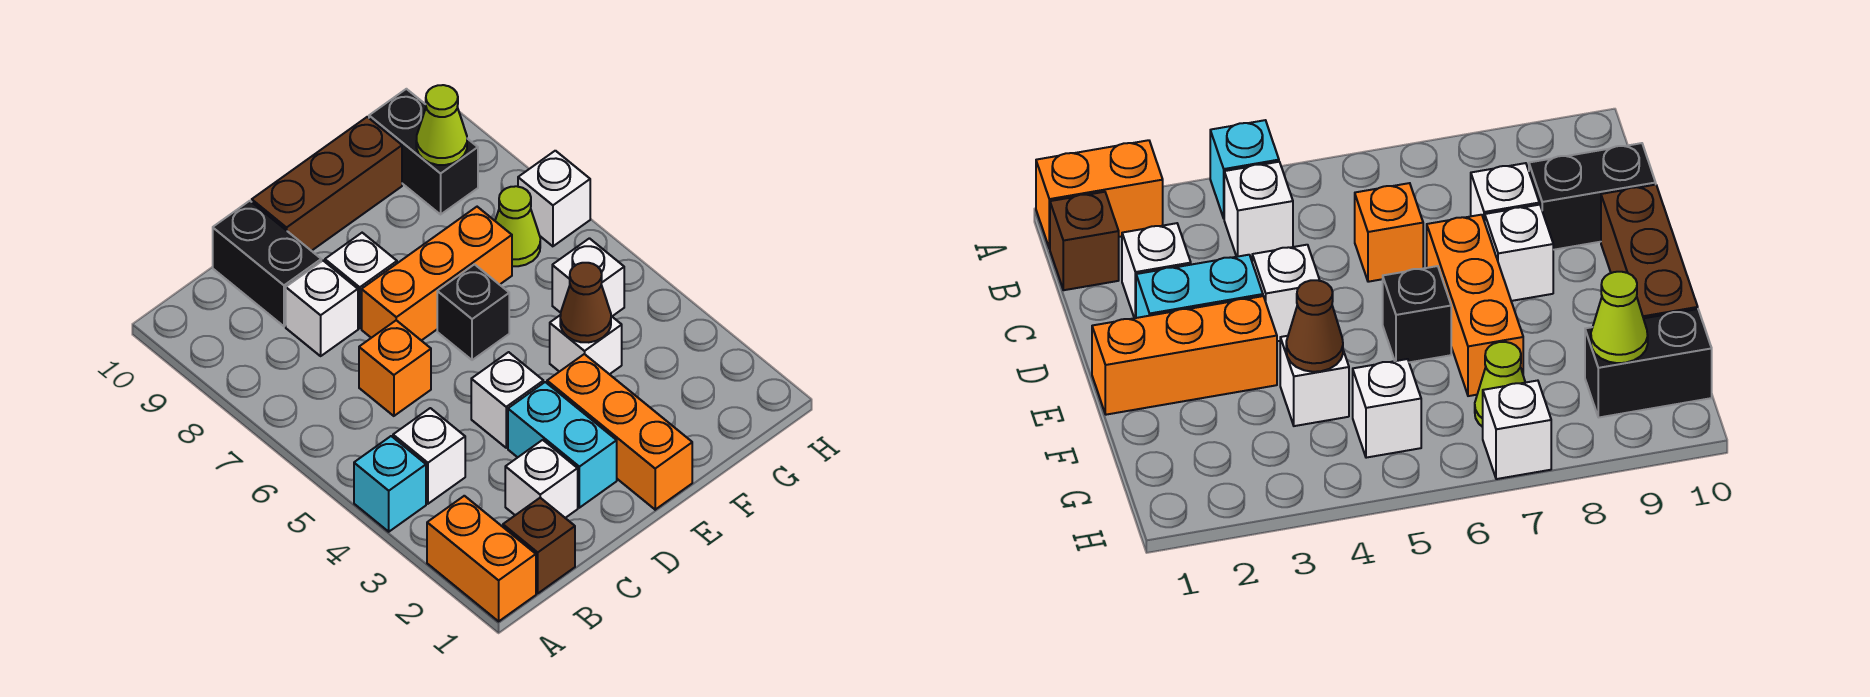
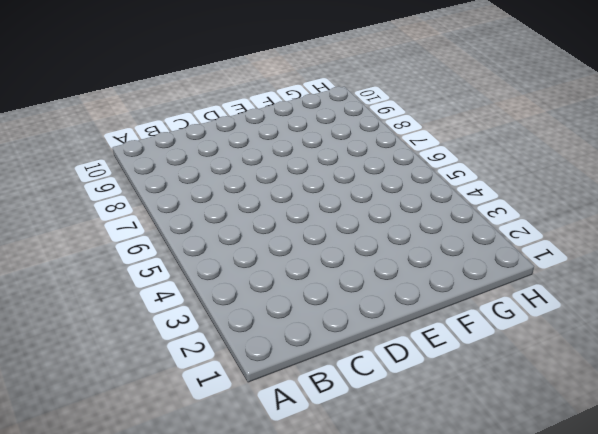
none -> orange 1x2 brick [427,496,536,621]
none -> cyan 1x1 brick [354,436,426,532]
none -> brown 1x1 brick [503,498,575,593]

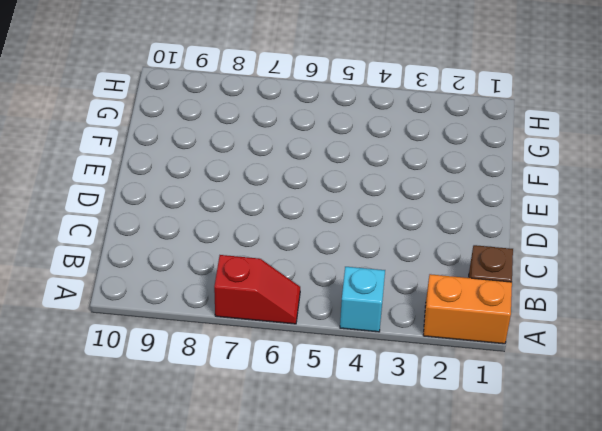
red 1x2 slope [214,255,300,324] -> none
none -> white 1x1 brick [393,408,465,504]
none -> white 1x1 brick [505,440,578,518]
none -> orange 1x1 brick [359,320,431,416]

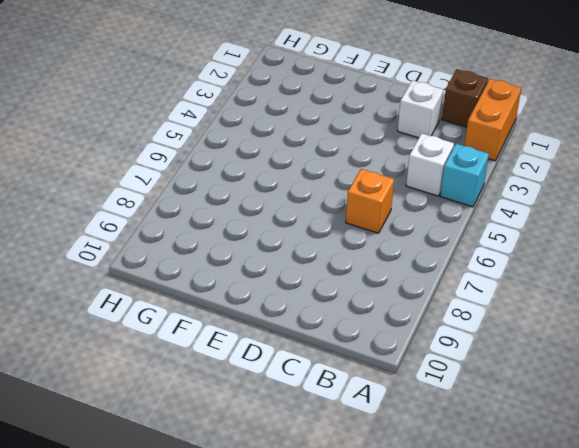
none -> white 1x1 brick [286,261,358,356]
none -> black 1x2 brick [213,201,321,326]
none -> cyan 1x2 brick [508,382,617,508]

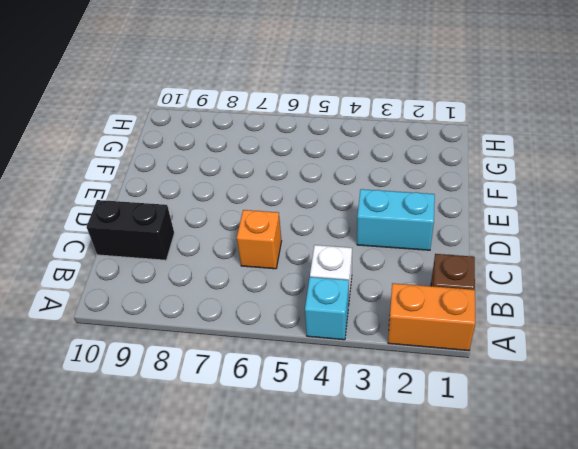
none -> white 1x1 brick [505,440,578,518]
none -> white 1x1 brick [286,261,358,356]
none -> white 1x1 brick [471,352,543,448]

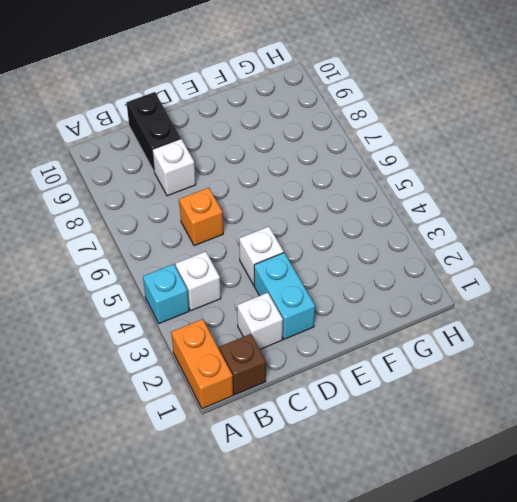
none -> orange 1x3 brick [362,207,512,341]
none -> white 1x1 brick [325,233,397,328]
none -> brown 1x3 brick [252,117,402,251]

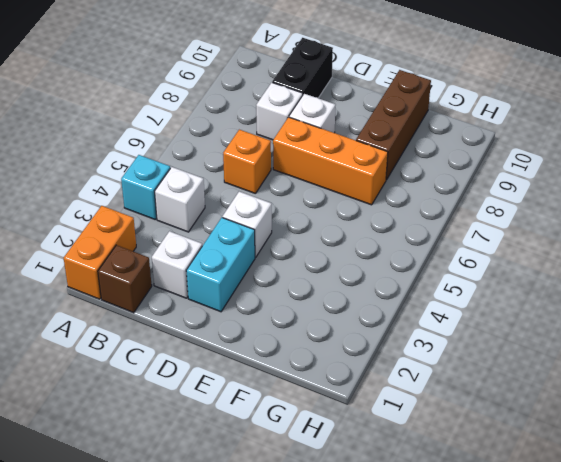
brown 1x3 brick [356,70,431,180] -> brown 1x3 brick turned to [252,117,402,251]
none -> orange 1x3 brick [547,354,692,510]
none -> black 1x1 brick [437,264,509,360]
none -> white 1x1 brick [550,315,622,374]

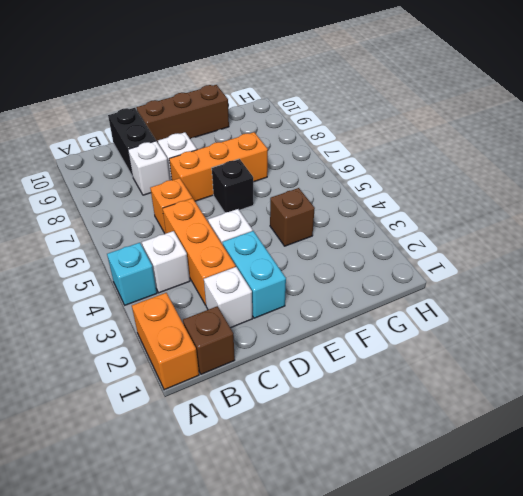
orange 1x3 brick [163,198,236,305] -> orange 1x3 brick moved to [547,354,692,510]
brown 1x1 brick [270,188,315,246] -> white 1x1 brick [550,315,622,374]
none -> white 1x1 brick [552,238,624,316]
none -> lime 1x1 cone [495,186,540,266]
none -> black 1x2 brick [369,89,478,214]

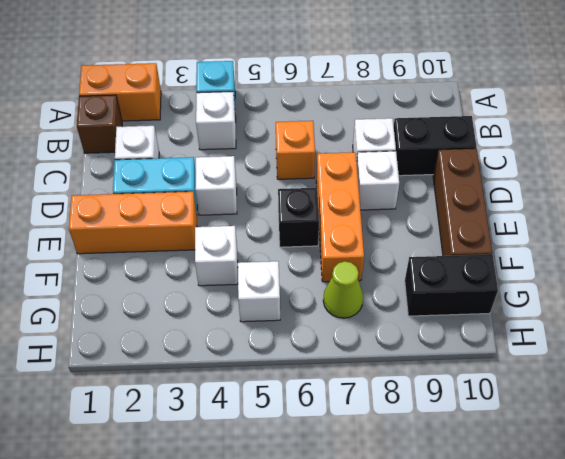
none -> white 1x1 brick [518,151,590,246]
none -> brown 1x1 cone [560,263,611,342]
none -> lime 1x1 cone [416,85,467,165]

